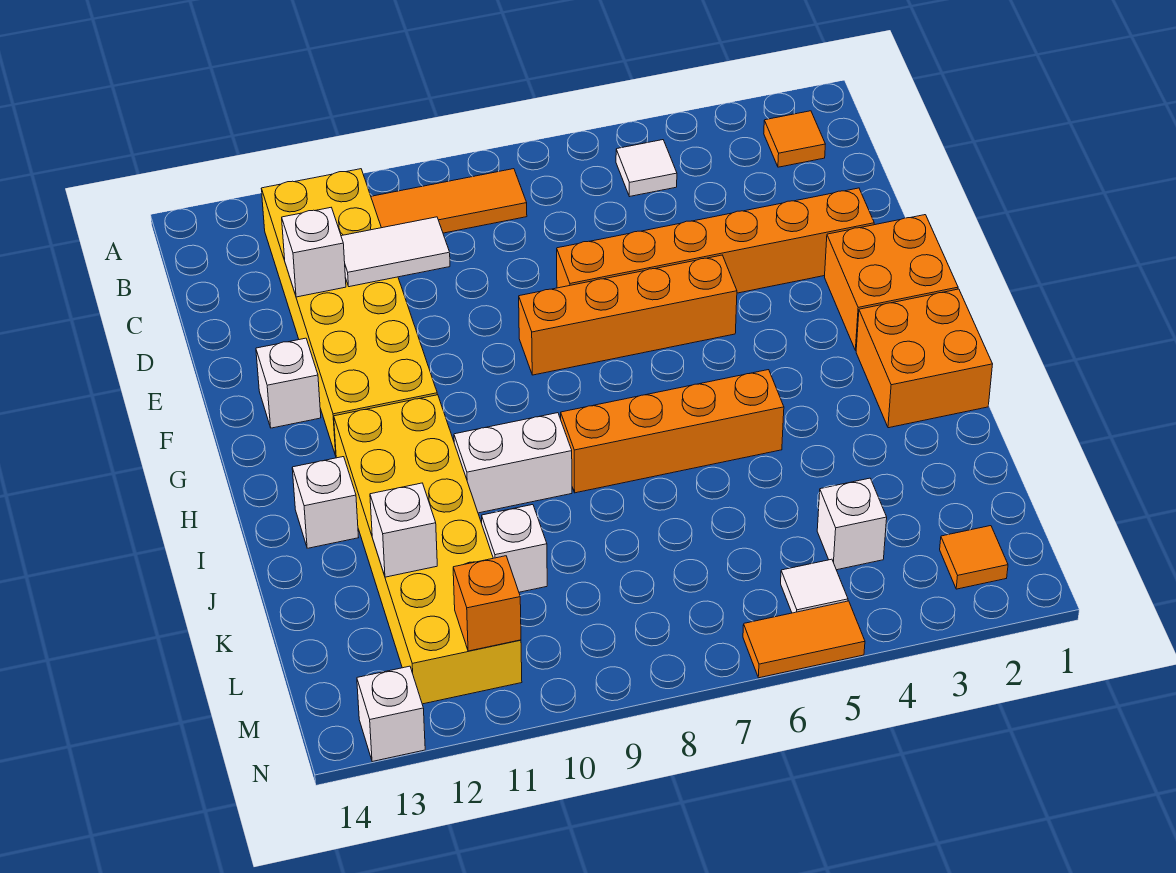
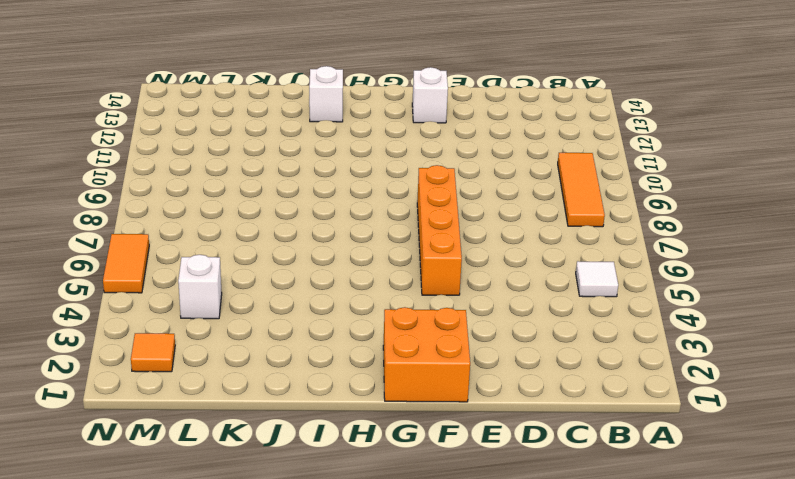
none -> orange 1x1 tile [764,111,825,167]
none -> yellow 2x6 brick [261,169,437,456]
none -> orange 1x6 brick [557,188,874,293]

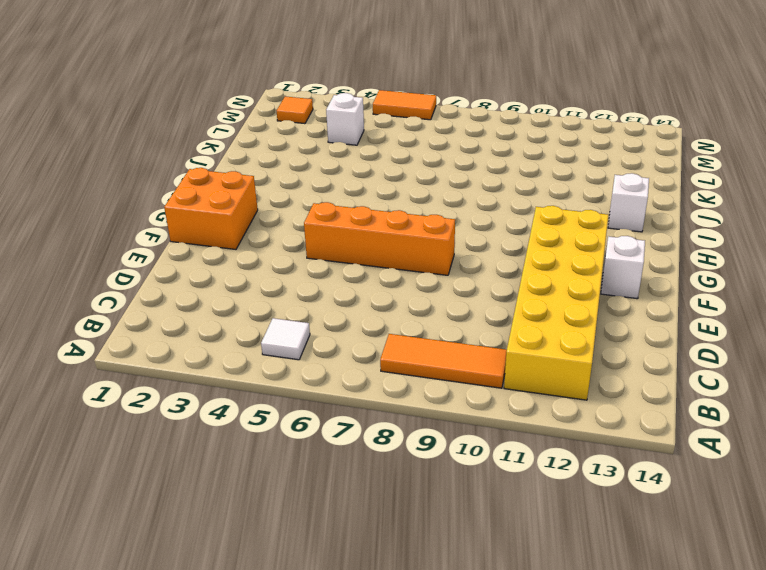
none -> orange 1x1 tile [764,111,825,167]
none -> orange 1x6 brick [557,188,874,293]
none -> orange 2x2 brick [856,289,993,428]

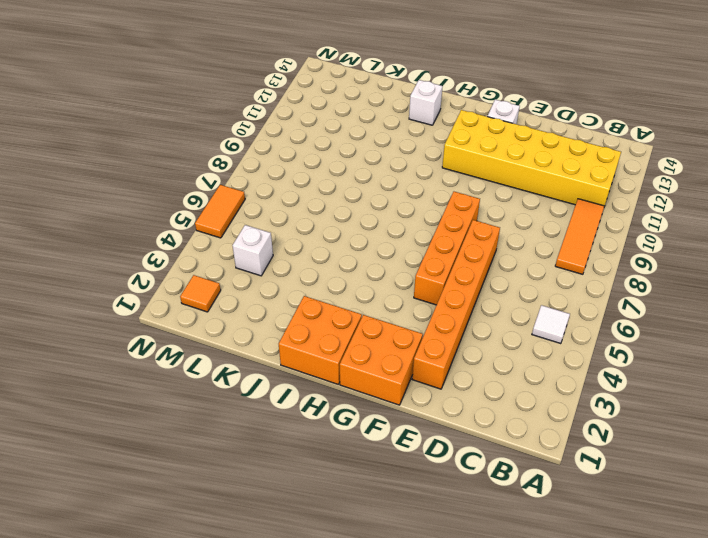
none -> orange 1x1 tile [764,111,825,167]
none -> yellow 2x6 brick [334,395,522,704]
none -> orange 1x4 brick [561,370,784,493]

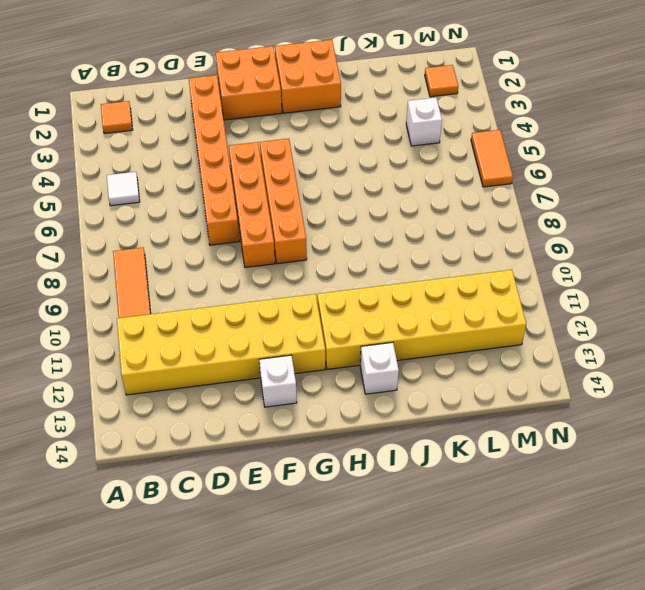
orange 1x4 brick [260,139,307,264] -> orange 1x4 brick moved to [561,370,784,493]
none -> white 1x2 brick [454,413,572,513]
none -> white 1x1 brick [482,505,547,592]
none -> white 1x1 tile [781,559,848,613]

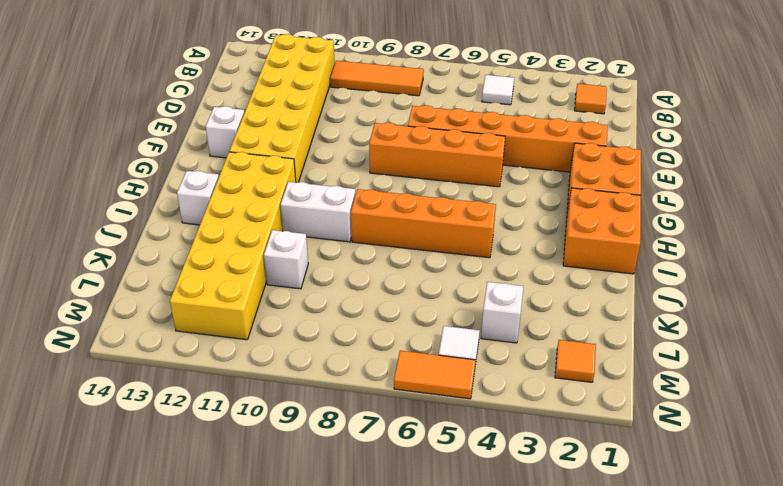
none -> white 1x1 brick [357,666,425,762]
none -> white 1x2 tile [341,217,450,287]
none -> white 1x1 brick [282,208,346,297]

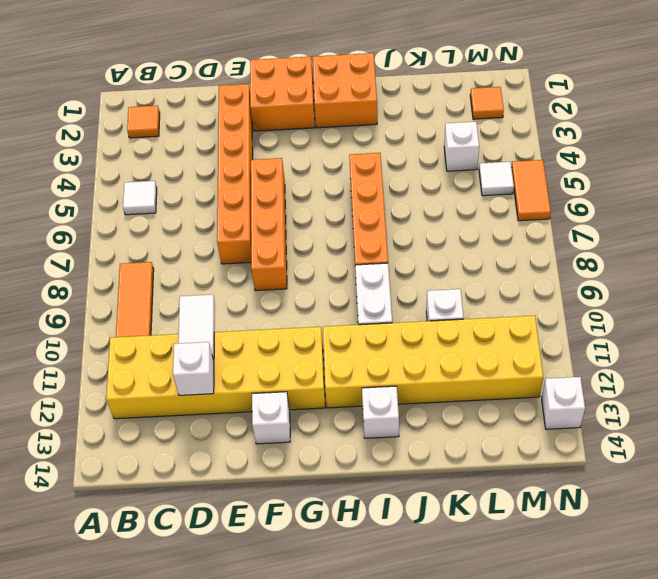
none -> white 1x1 brick [370,483,437,577]
none -> orange 1x1 brick [453,556,521,651]

